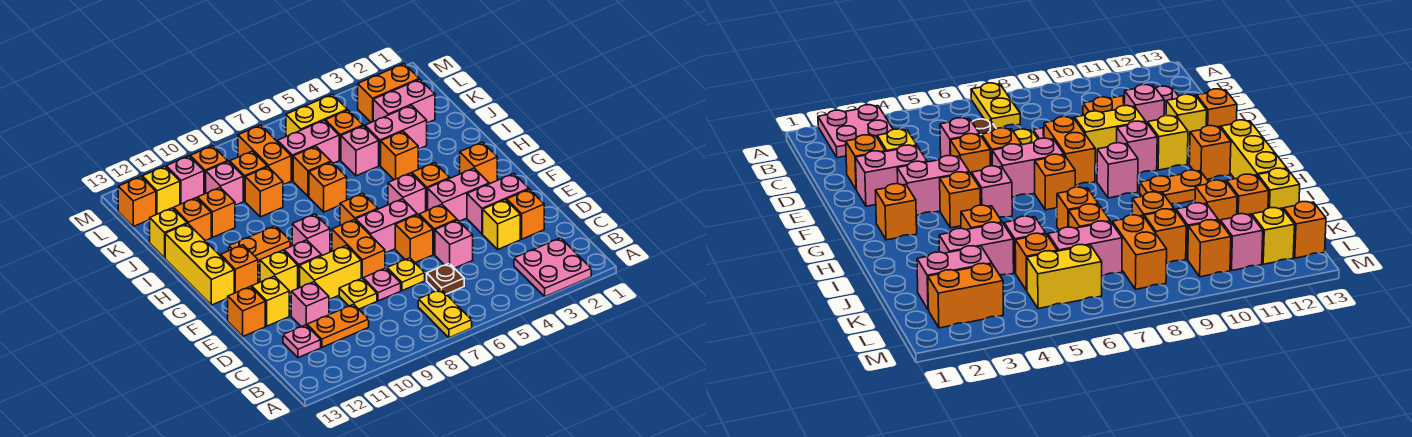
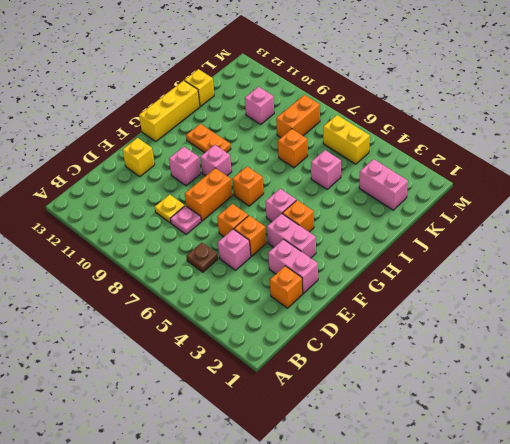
none -> pink 2x2 plate [514,238,591,296]
none -> yellow 1x2 plate [418,289,472,338]
none -> orange 1x2 plate [307,304,369,347]
none -> pink 1x1 plate [283,325,321,358]

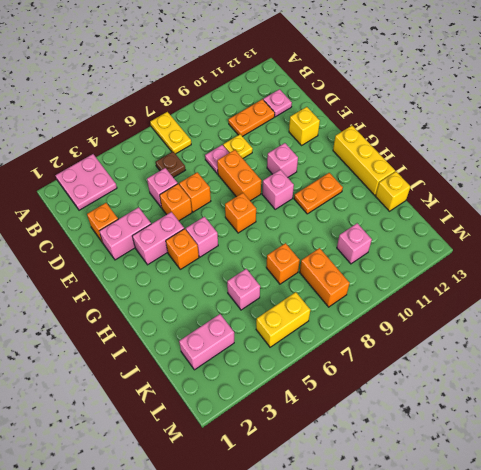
none -> yellow 1x1 brick [483,200,520,249]
none -> yellow 1x1 plate [387,258,425,291]
none -> pink 1x1 brick [291,282,329,327]
none -> yellow 1x2 brick [300,245,361,299]

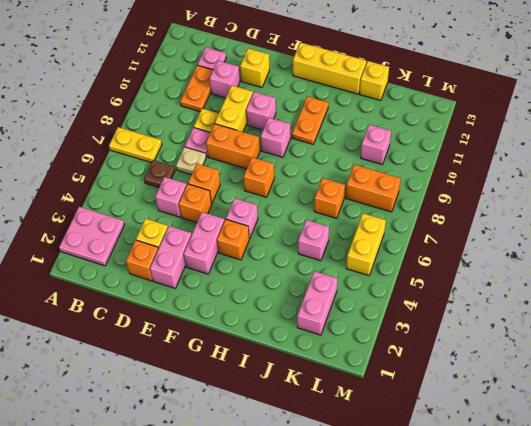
tan 1x1 plate [176,147,206,175] -> yellow 1x1 plate [387,258,425,291]
none -> orange 1x1 brick [228,287,265,336]
none -> pink 1x2 brick [356,199,417,253]
none -> yellow 1x1 brick [260,250,298,294]
none -> orange 1x1 brick [460,142,497,184]

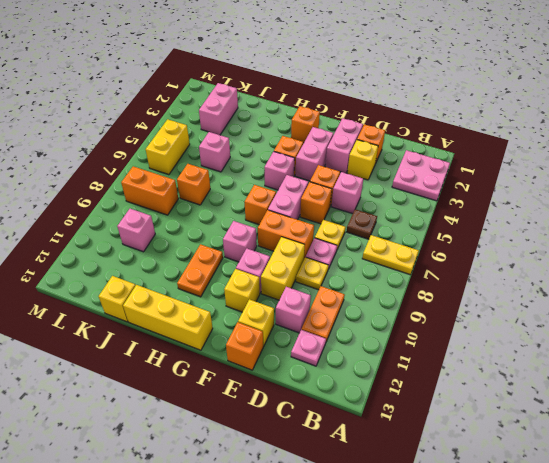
none -> orange 1x1 brick [220,245,258,293]
none -> orange 1x1 brick [381,131,418,180]
none -> orange 1x1 brick [309,162,347,212]
none -> pink 1x2 brick [365,105,427,166]

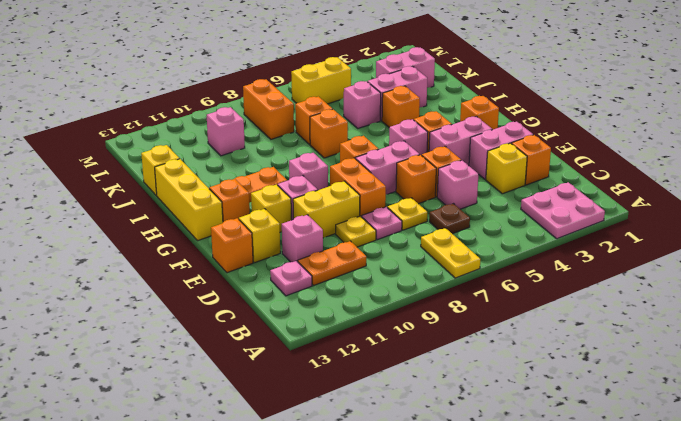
none -> orange 1x1 brick [245,167,283,217]
none -> orange 1x1 brick [197,188,235,237]
none -> orange 1x1 brick [174,198,211,241]
none -> orange 1x1 brick [325,110,363,160]

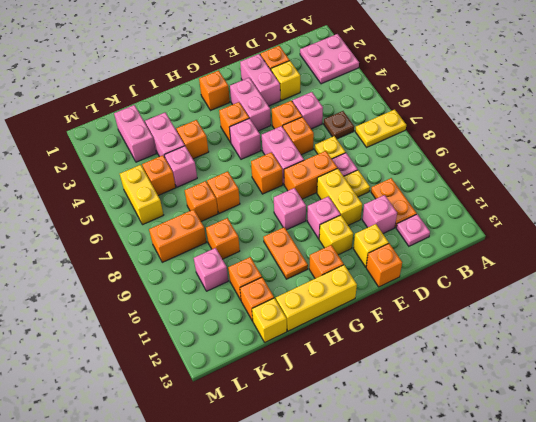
none -> pink 1x2 brick [278,120,339,181]
none -> orange 1x1 brick [230,151,267,201]
none -> orange 1x2 brick [357,64,419,122]
none -> orange 1x1 brick [190,146,228,194]

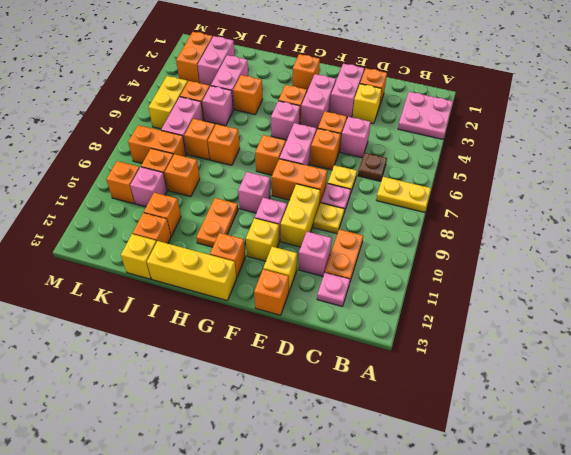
none -> pink 1x1 brick [166,156,204,204]
none -> yellow 1x1 brick [142,166,180,215]
none -> orange 1x1 brick [118,177,156,226]

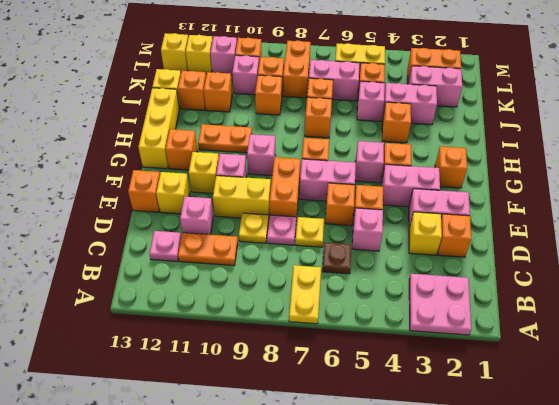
yellow 1x1 brick [161,33,188,72] -> orange 1x1 brick [118,177,156,226]

